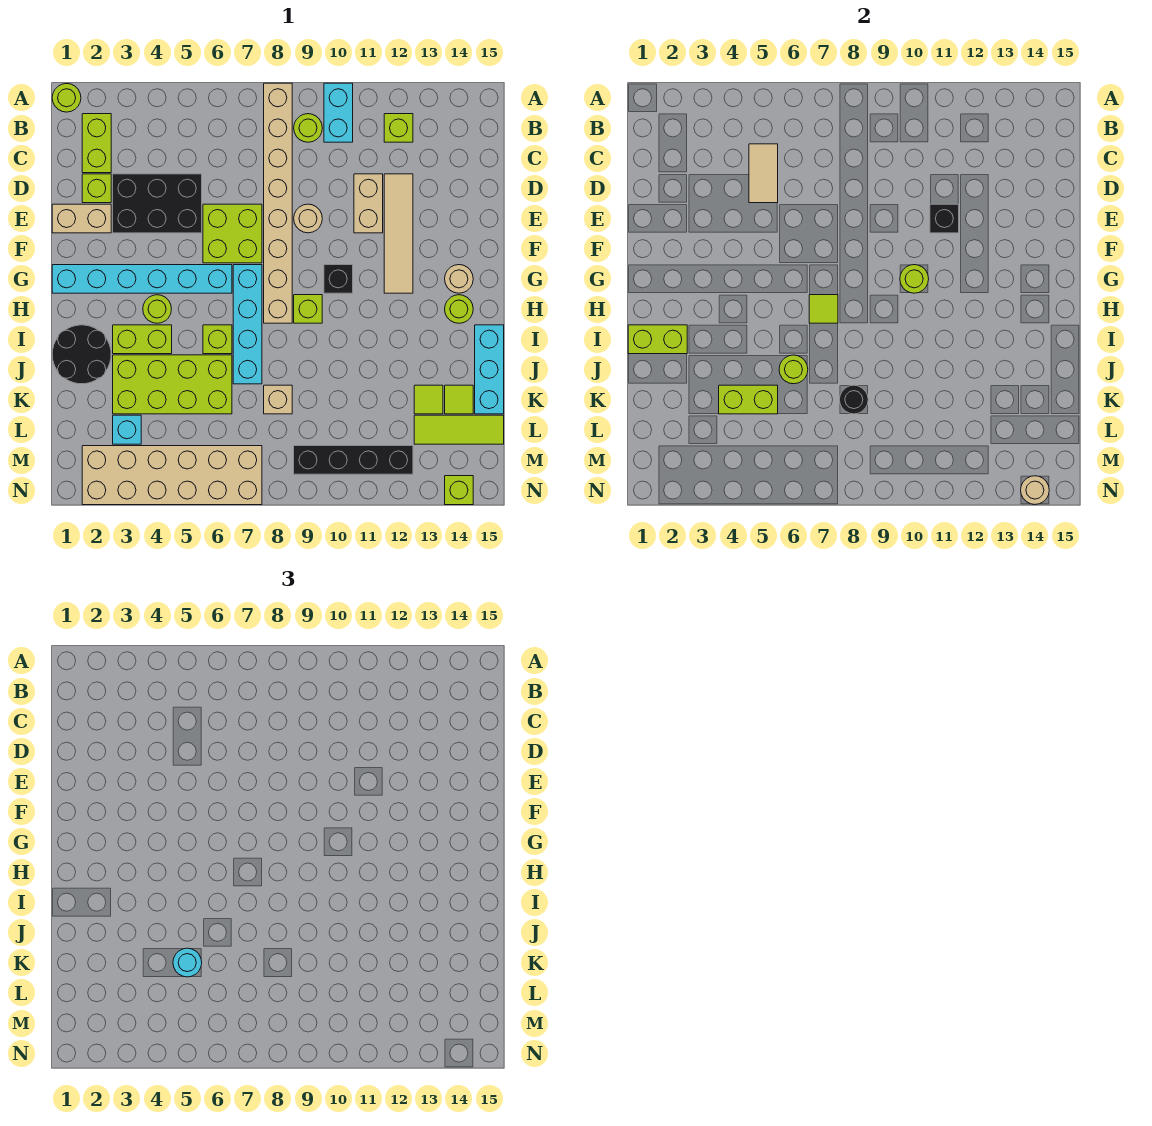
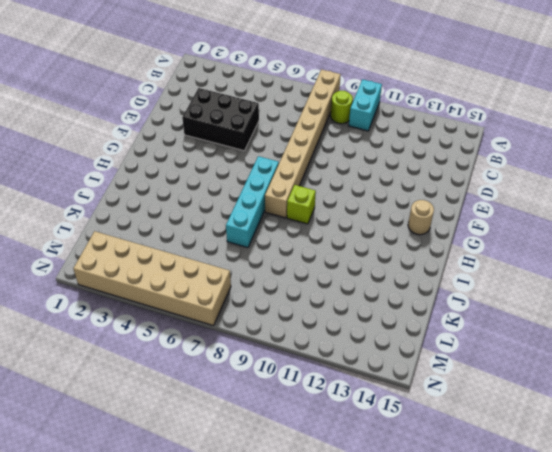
none -> lime 1x1 round brick [52,84,81,112]
none -> lime 1x2 brick [82,114,111,173]
none -> lime 1x1 brick [384,114,413,142]
none -> lime 1x1 brick [82,174,111,203]

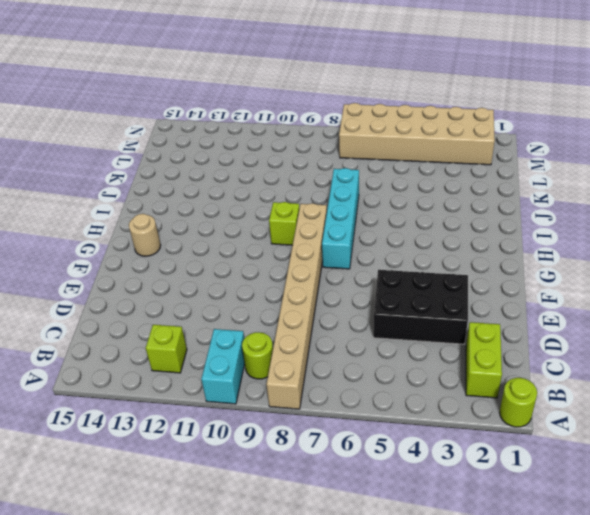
none -> lime 1x1 brick [82,174,111,203]
none -> tan 1x2 brick [354,174,383,233]
none -> tan 1x4 tile [384,174,413,293]
none -> tan 1x2 brick [52,204,111,233]

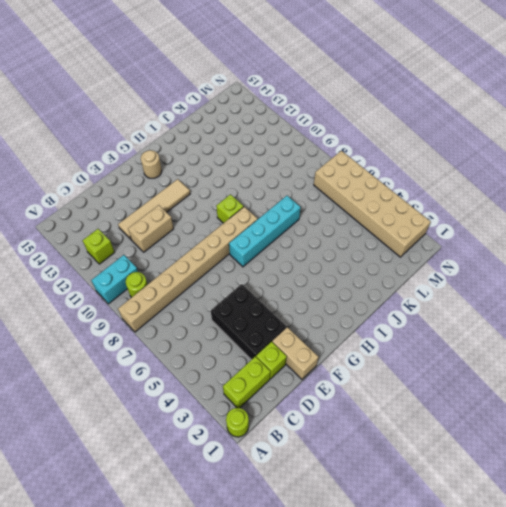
none -> lime 2x2 brick [203,204,262,263]
none -> tan 1x1 round brick [294,204,322,233]
none -> cyan 1x6 brick [52,265,232,293]
none -> black 1x1 brick [324,265,353,293]

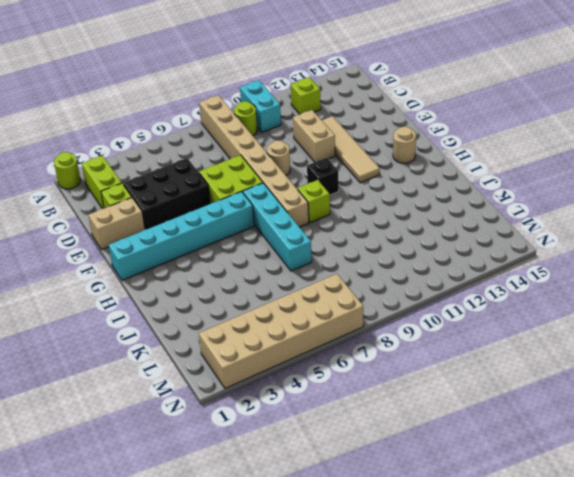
none -> lime 1x1 round brick [143,295,171,323]
none -> lime 1x1 round brick [445,295,473,323]
none -> black 2x2 round brick [52,325,111,384]
none -> lime 1x2 brick [113,325,172,354]

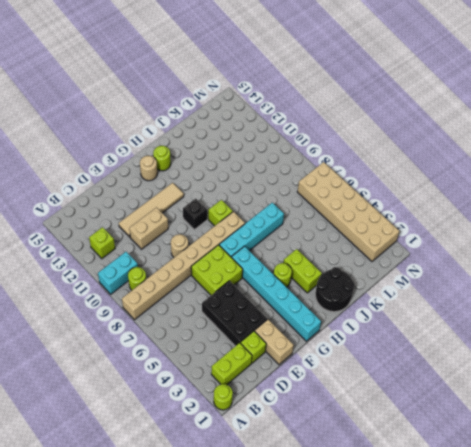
none -> lime 1x1 brick [203,325,232,354]
none -> cyan 1x3 brick [475,325,504,414]
none -> lime 2x4 brick [113,355,232,414]
none -> tan 1x1 brick [264,385,292,414]

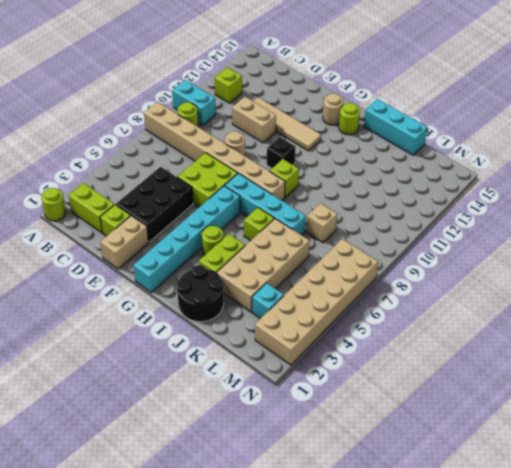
tan 2x4 brick [216,219,309,312] -> lime 2x4 brick [113,355,232,414]
none -> lime 1x1 tile [414,385,443,414]
none -> lime 1x1 tile [445,385,473,414]
none -> lime 1x3 tile [414,415,504,444]
none -> black 1x4 brick [294,446,413,474]

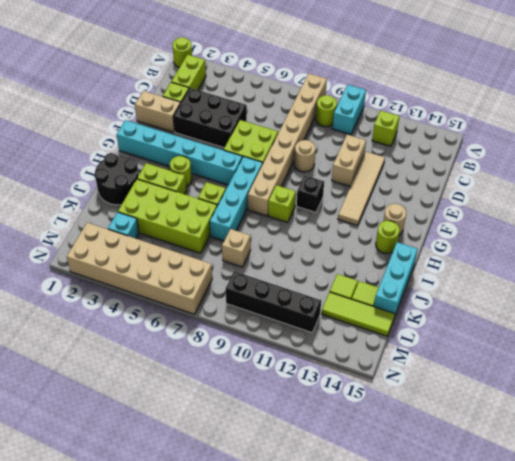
none -> lime 1x1 brick [445,476,473,505]
none -> tan 1x2 tile [749,144,778,203]
none -> black 1x1 brick [930,204,959,233]
none -> lime 1x1 round brick [900,265,929,293]

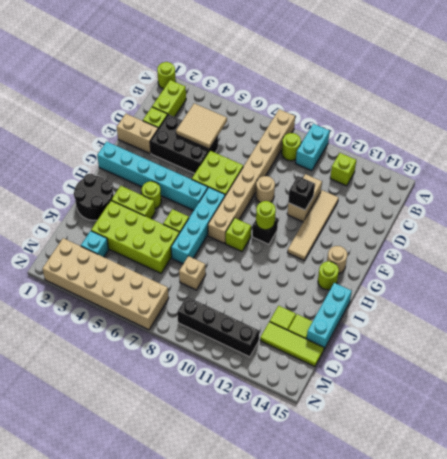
tan 2x2 tile [176,103,227,149] -> tan 1x2 tile [749,144,778,203]
none -> lime 1x1 brick [445,476,473,505]
none -> lime 1x1 tile [809,295,838,323]
none -> lime 1x2 brick [628,325,687,354]
none -> lime 1x1 round brick [779,355,808,384]

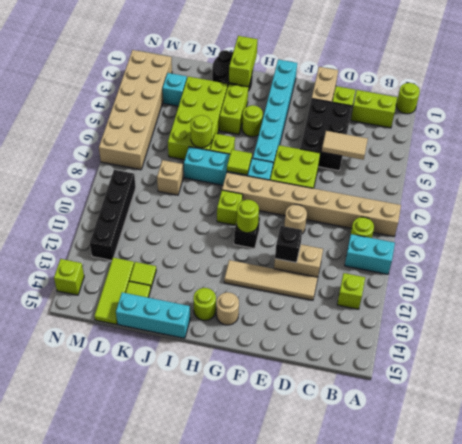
none -> lime 1x2 brick [719,385,778,414]
none -> black 1x1 round brick [840,385,868,414]
none -> tan 1x1 round brick [1021,476,1049,504]
none -> cyan 1x1 round brick [173,948,202,977]

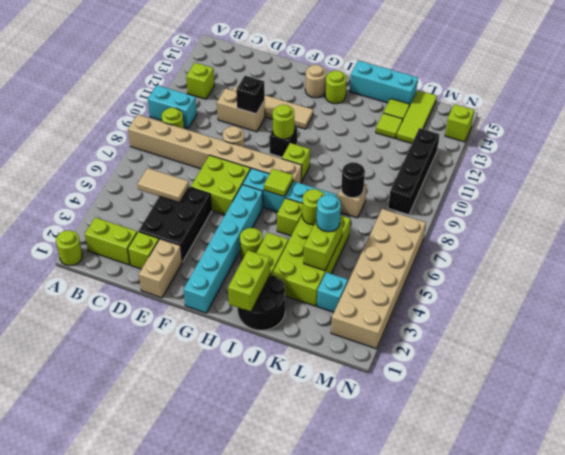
none -> tan 1x1 round brick [1021,476,1049,504]

